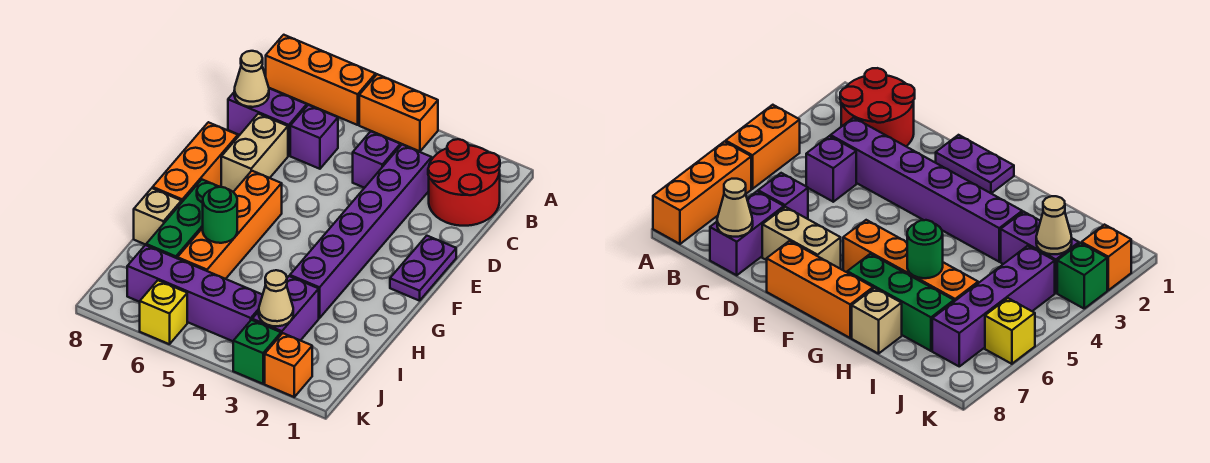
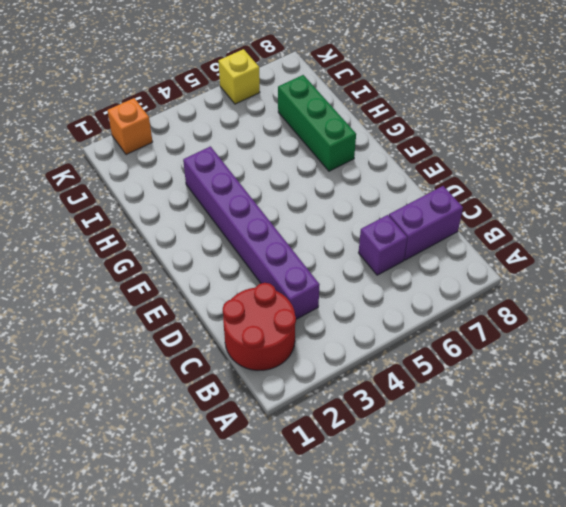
none -> orange 1x2 brick [359,74,438,151]
none -> orange 1x3 brick [266,35,376,125]
none -> purple 1x1 brick [353,131,400,188]

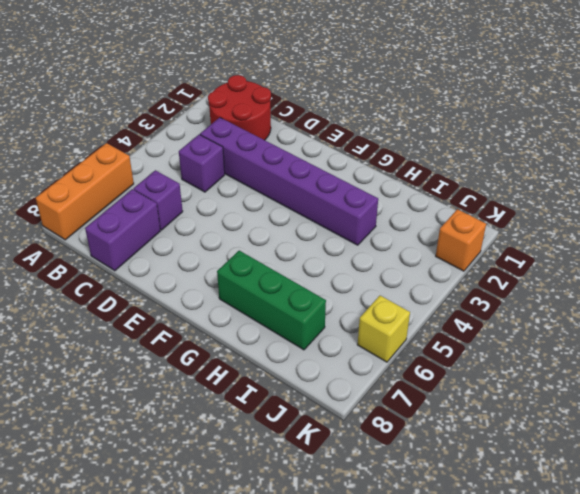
none -> orange 1x2 brick [359,74,438,151]
none -> tan 1x2 brick [221,114,288,192]
none -> purple 1x2 plate [390,236,456,301]

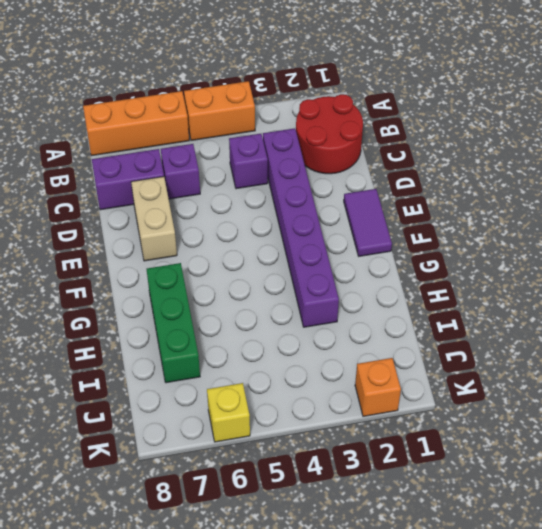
purple 1x2 tile [344,189,392,256] -> purple 1x2 plate [390,236,456,301]
none -> orange 1x3 brick [153,122,238,203]
none -> orange 1x4 brick [177,171,282,279]
none -> tan 1x1 brick [134,188,181,245]

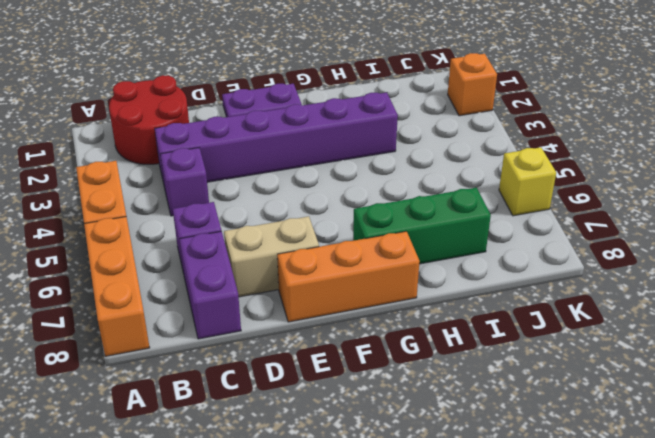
none -> orange 1x4 brick [177,171,282,279]
none -> tan 1x1 brick [134,188,181,245]
none -> purple 1x2 brick [252,276,319,341]

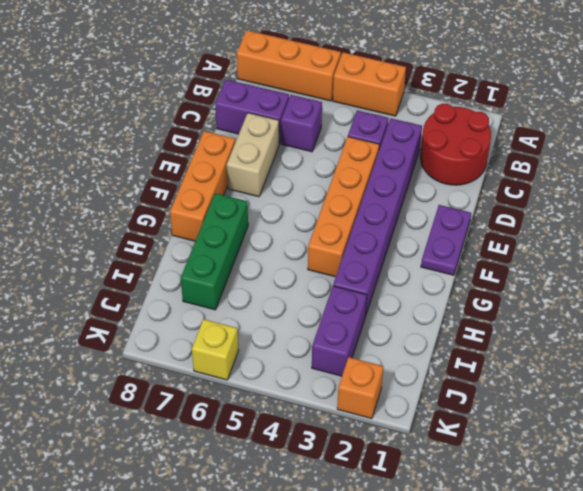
orange 1x4 brick [308,137,380,277] -> orange 1x4 brick moved to [177,171,282,279]
none -> tan 1x1 brick [134,188,181,245]
none -> purple 1x4 brick [127,245,262,341]
none -> green 1x1 brick [233,320,281,384]

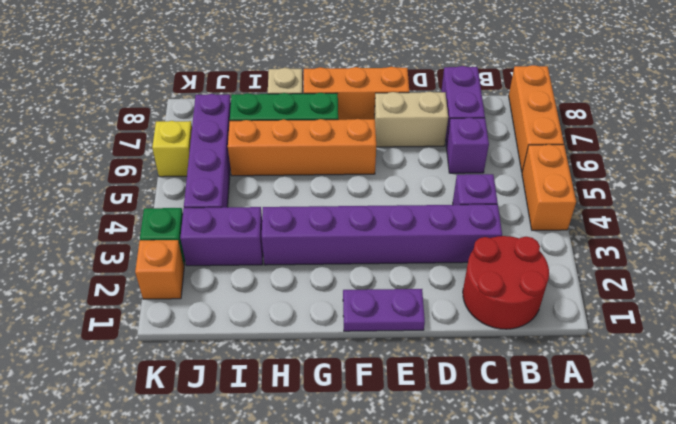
none -> tan 1x1 cone [234,51,269,107]
none -> green 1x1 round brick [203,187,237,243]
none -> tan 1x1 cone [259,270,293,326]

